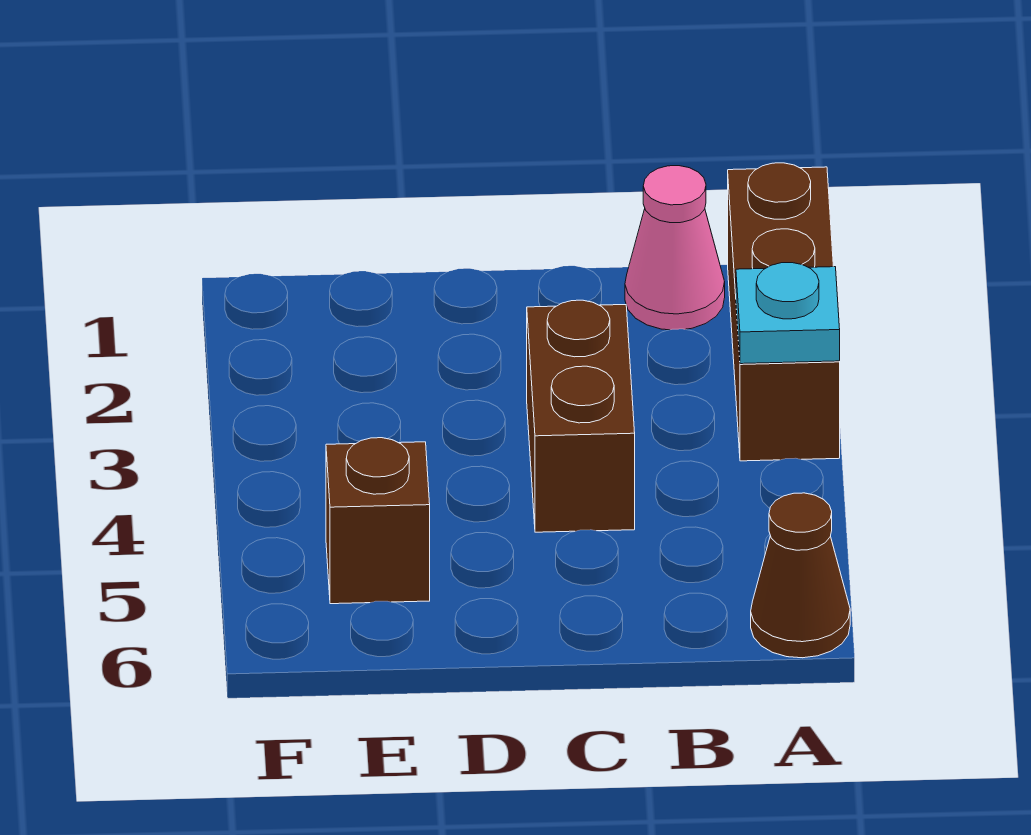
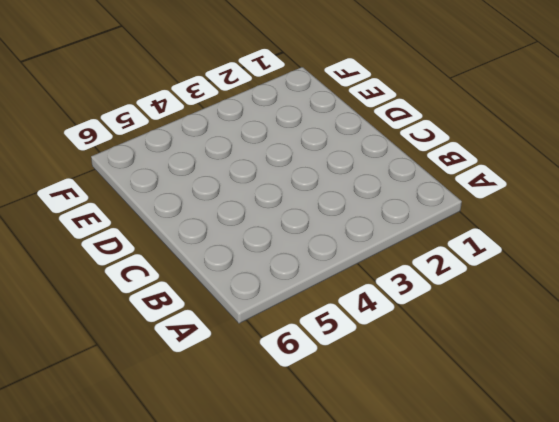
none -> brown 1x3 brick [728,163,840,461]
none -> brown 1x1 cone [751,493,850,658]

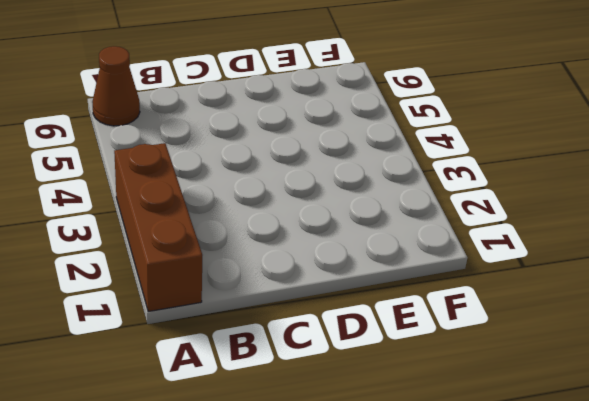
none -> pink 1x1 cone [625,166,725,330]
none -> brown 1x2 brick [527,300,635,532]

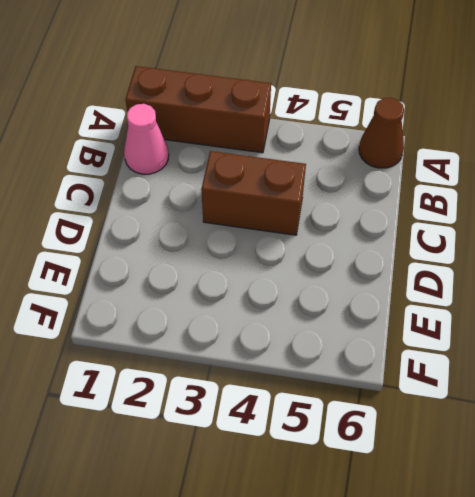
none -> brown 1x1 brick [326,438,430,604]
none -> cyan 1x1 plate [736,263,840,364]

